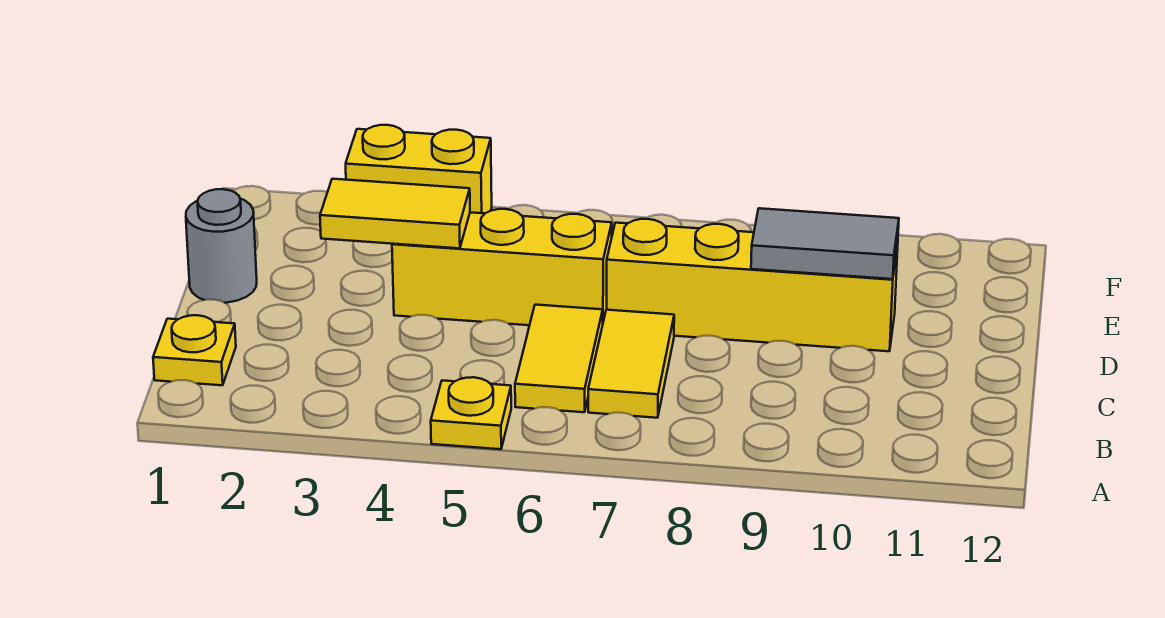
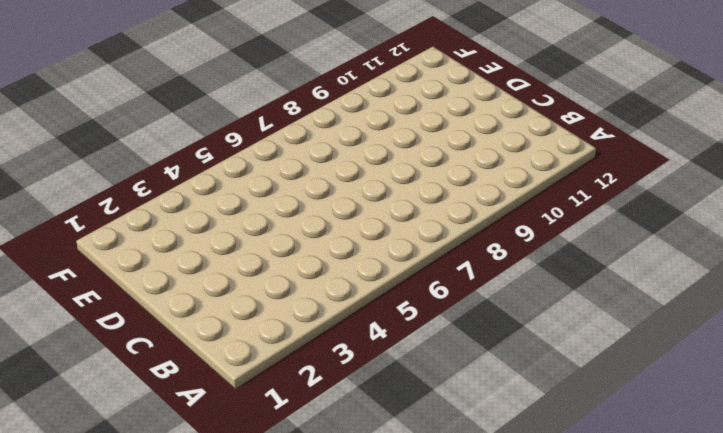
none -> yellow 1x1 plate [431,377,511,449]
none -> yellow 1x1 plate [153,315,236,385]

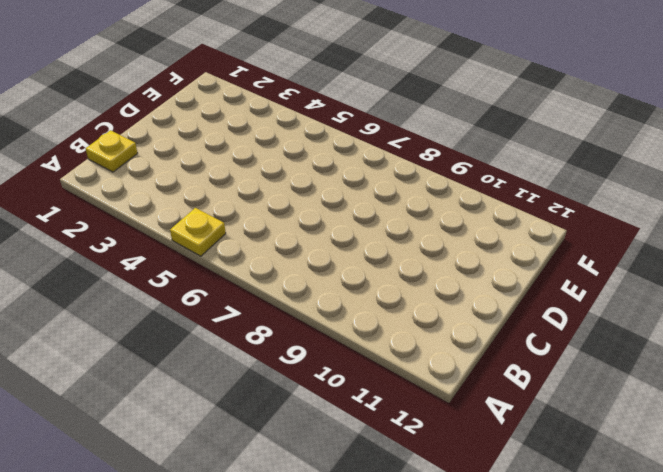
none -> yellow 1x2 tile [515,305,603,412]
none -> yellow 1x2 tile [588,310,674,418]

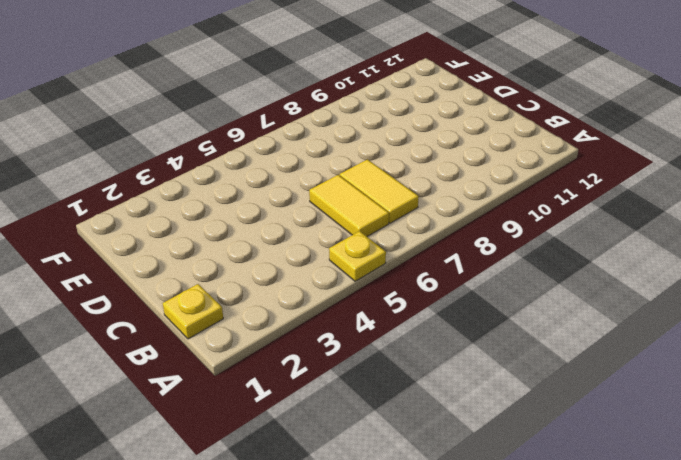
none -> grey 1x1 round brick [186,189,257,303]
none -> yellow 1x3 brick [392,209,612,325]

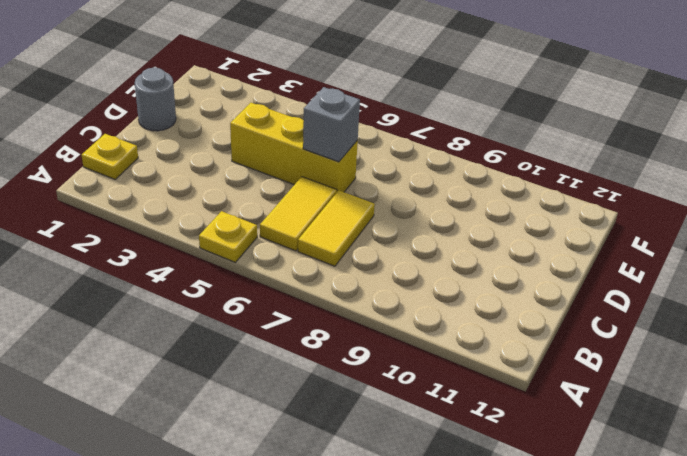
grey 1x1 brick [303,87,360,162] -> none
none -> yellow 1x4 brick [607,219,898,351]
none -> yellow 1x2 brick [346,125,492,213]

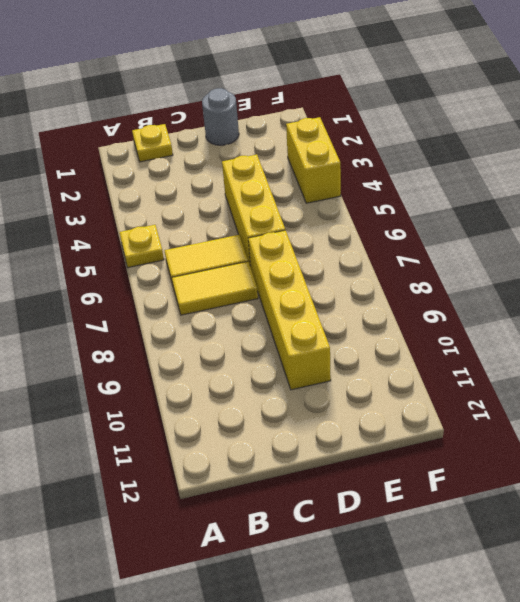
none -> yellow 1x2 tile [320,179,470,248]
none -> grey 1x2 tile [751,208,899,279]

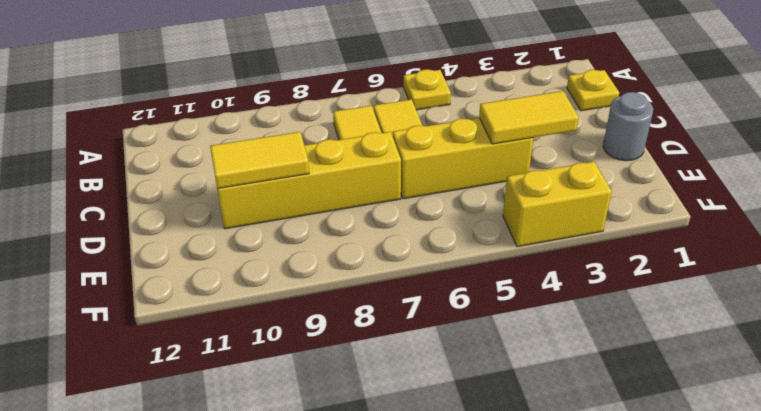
yellow 1x2 tile [210,132,309,189] -> grey 1x2 tile [751,208,899,279]

